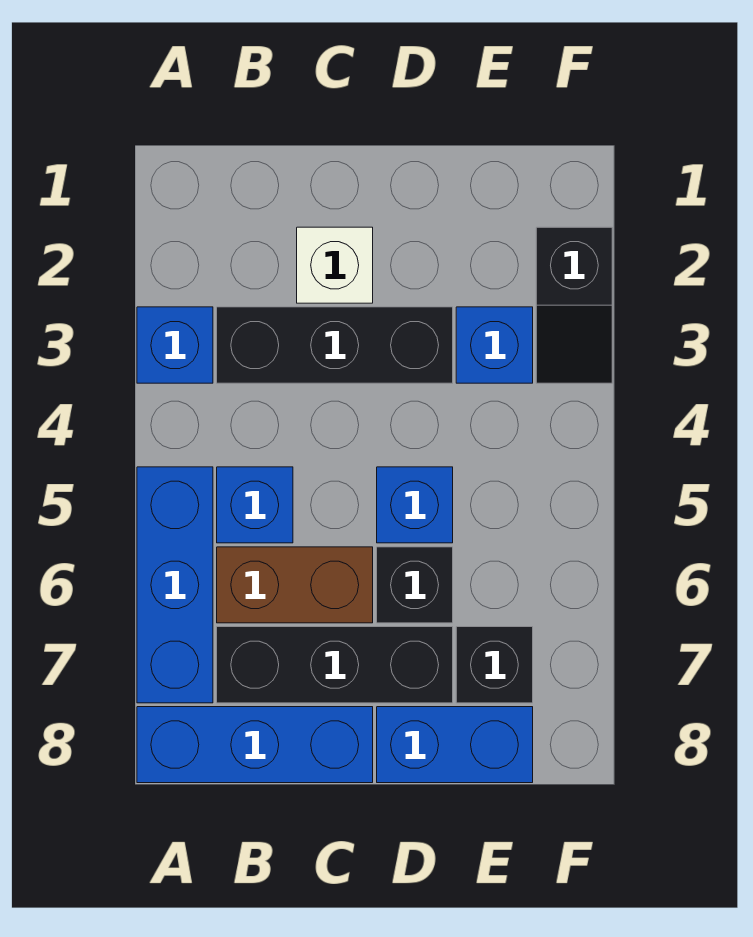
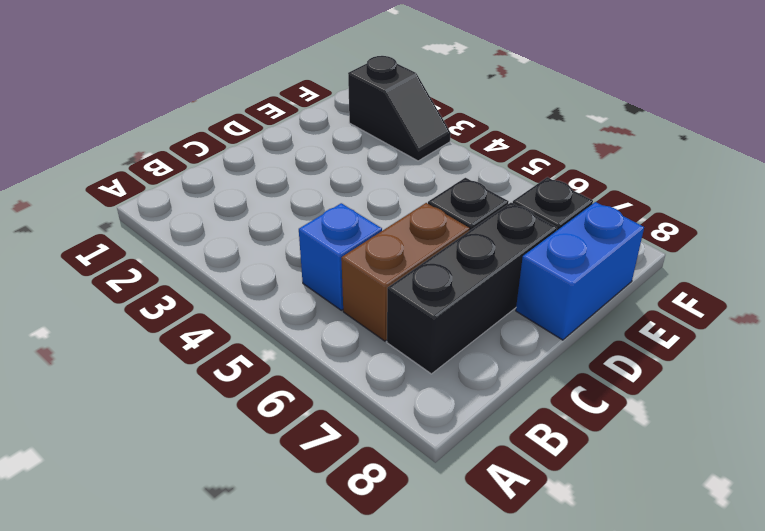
none -> blue 1x1 brick [137,307,213,383]
none -> blue 1x3 brick [137,467,213,703]
none -> blue 1x3 brick [137,707,373,783]

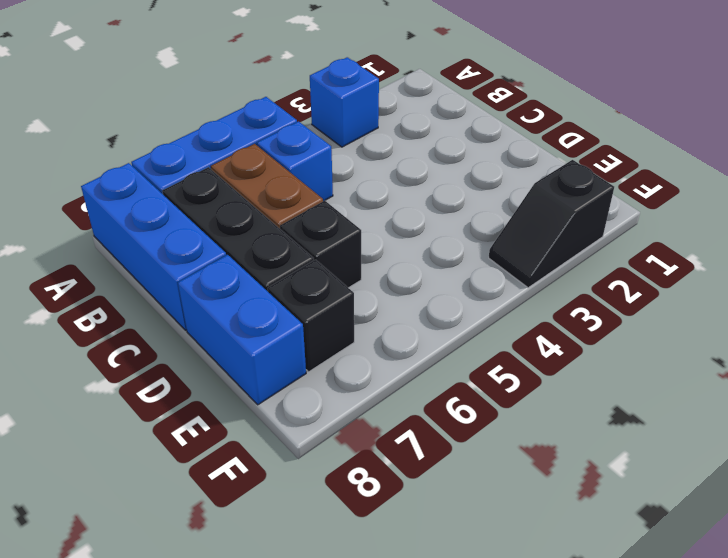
none -> black 1x3 brick [217,307,453,383]
none -> white 1x1 brick [297,227,373,303]
none -> blue 1x1 brick [377,467,453,543]

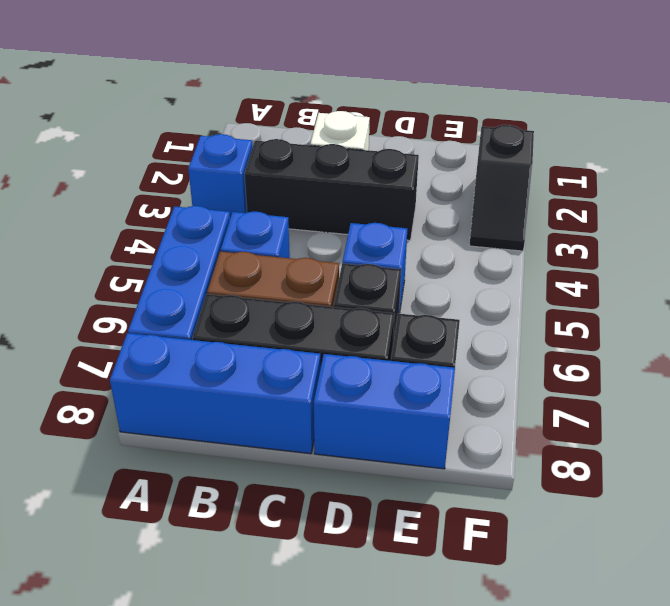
none -> blue 1x1 brick [456,307,533,383]

